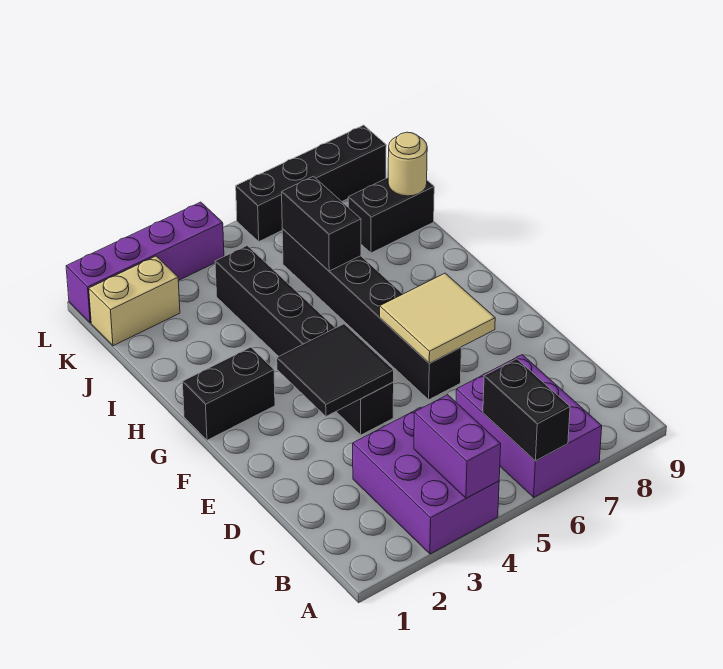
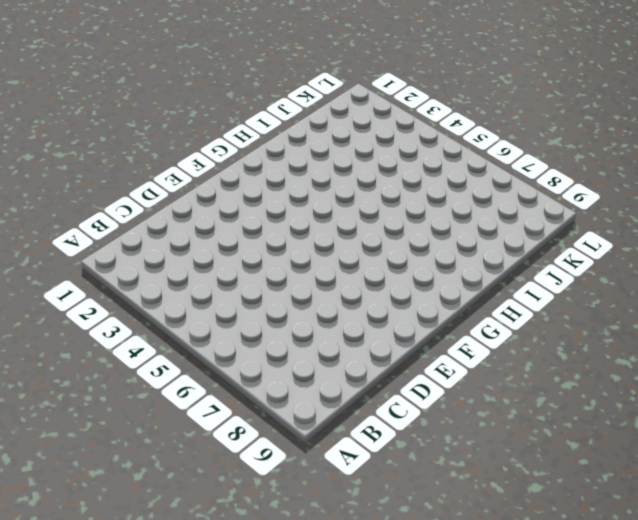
none -> purple 2x3 brick [353,408,499,554]
none -> purple 2x3 brick [456,355,602,497]
none -> black 1x6 brick [215,246,394,435]

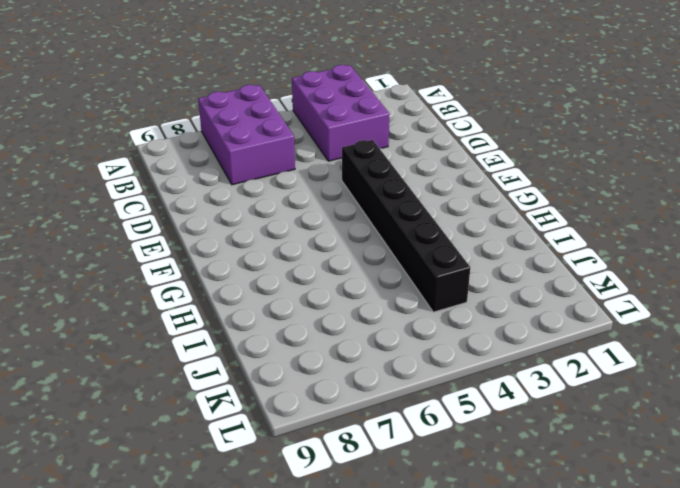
none -> black 1x6 brick [282,229,461,400]
none -> black 1x2 brick [182,347,275,440]
none -> black 1x2 brick [348,178,434,253]

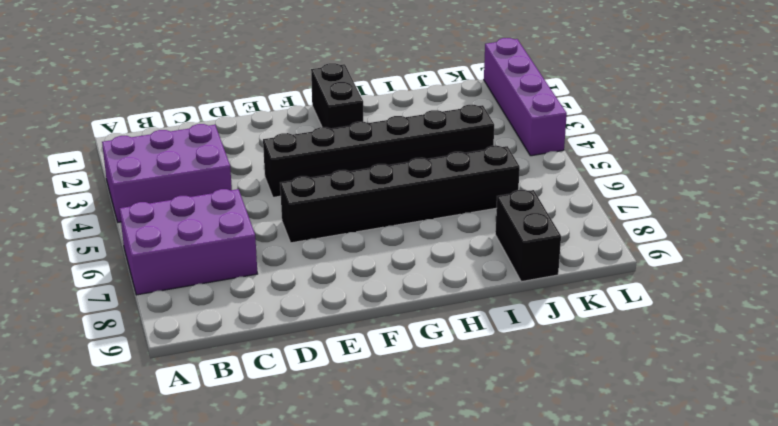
none -> tan 1x2 brick [89,256,180,346]
none -> black 1x4 brick [236,125,386,241]
none -> purple 1x2 brick [414,395,501,498]

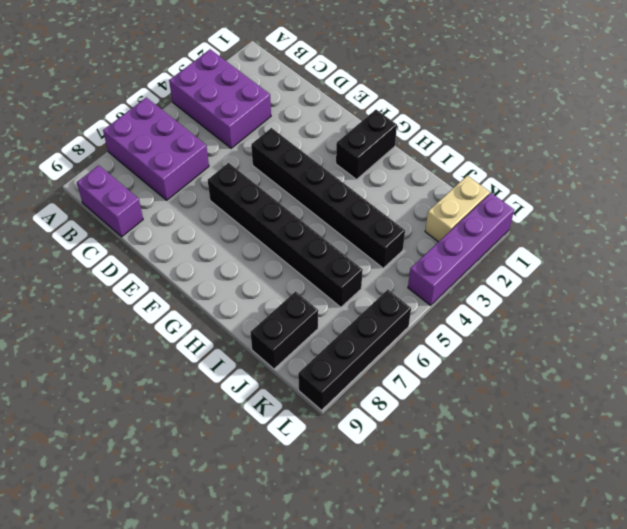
purple 1x2 brick [77,165,143,237] -> purple 1x2 brick moved to [414,395,501,498]
none -> black 1x2 brick [483,359,570,461]
none -> black 2x2 tile [277,324,394,416]
none -> tan 2x2 tile [380,273,495,363]

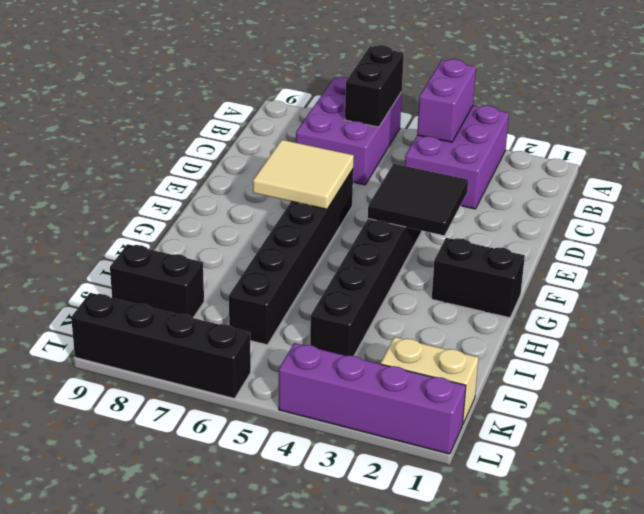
none -> black 1x2 brick [282,176,361,271]
none -> tan 1x1 round brick [388,132,427,196]

